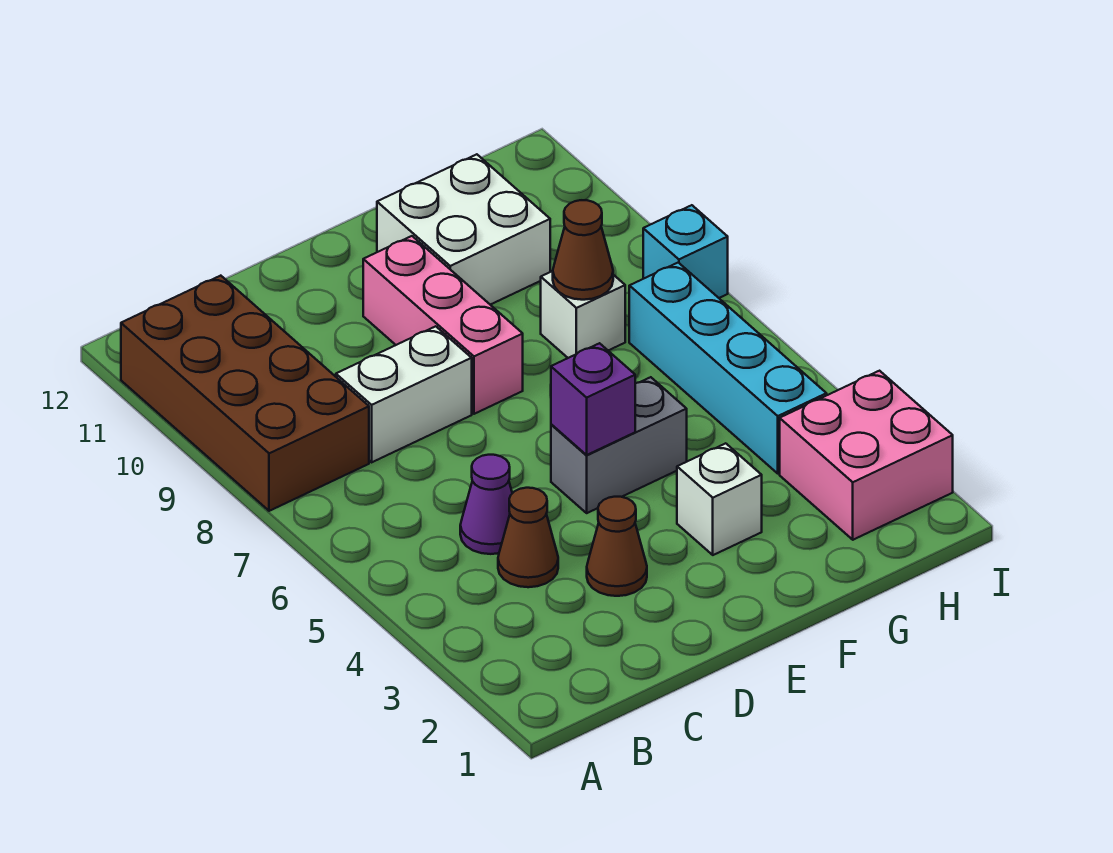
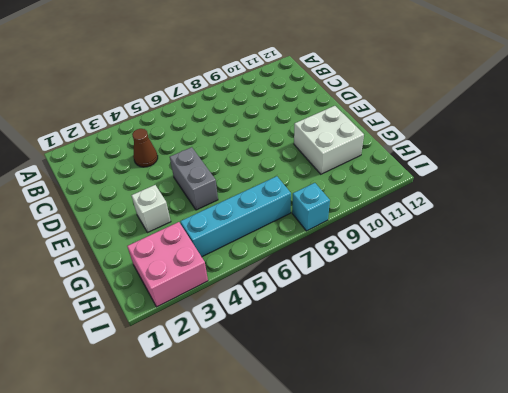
none -> brown 2x4 brick [121,276,369,511]
none -> purple 1x1 cone [460,455,512,554]
none -> white 1x2 brick [336,326,472,462]

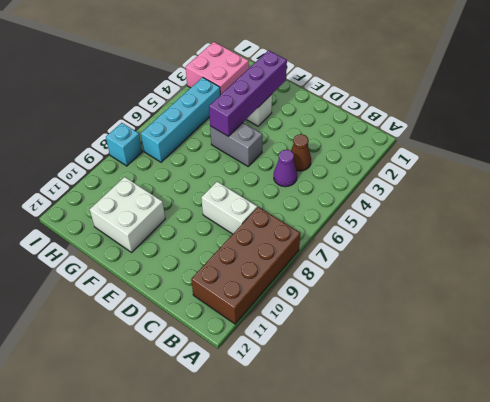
purple 1x4 brick [209,50,287,137] -> none
none -> brown 1x1 cone [587,497,647,596]
none -> pink 1x3 brick [363,236,523,414]
none -> white 1x1 brick [541,271,625,358]

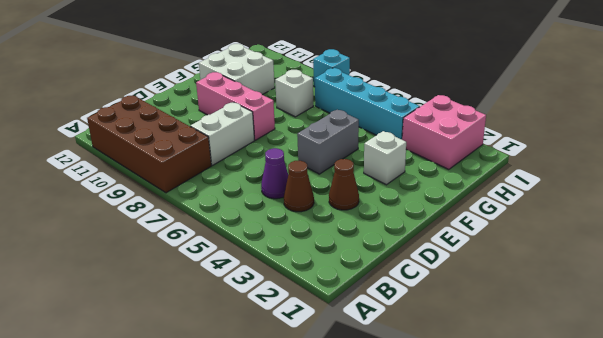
none -> purple 1x1 brick [551,343,635,455]
none -> brown 1x1 cone [553,200,613,300]

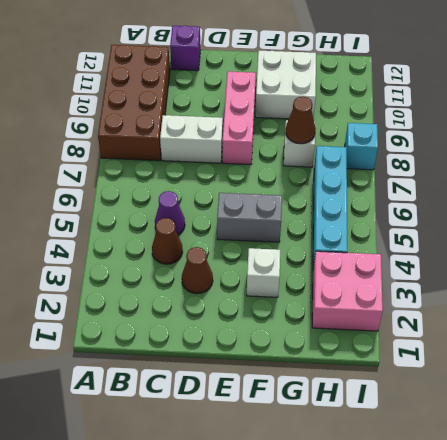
purple 1x1 brick [170,26,201,71] -> purple 1x1 brick moved to [551,343,635,455]

